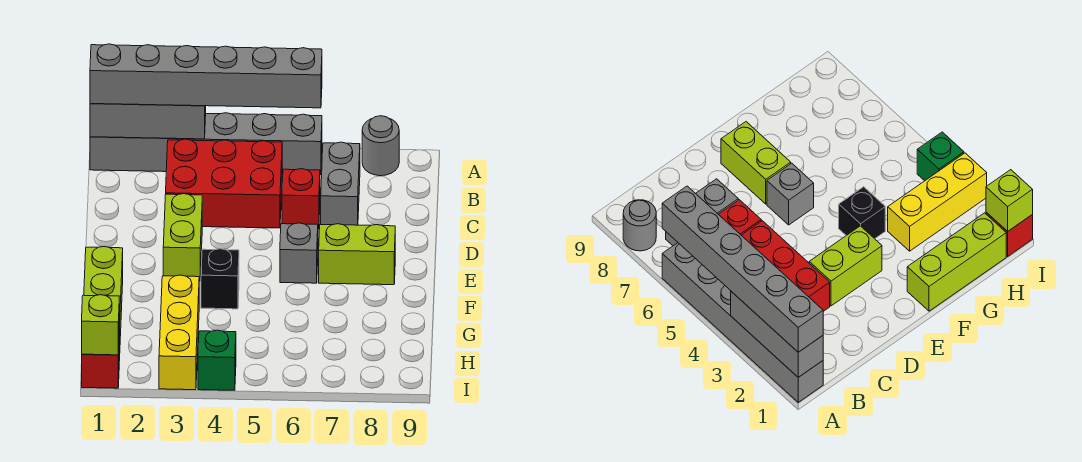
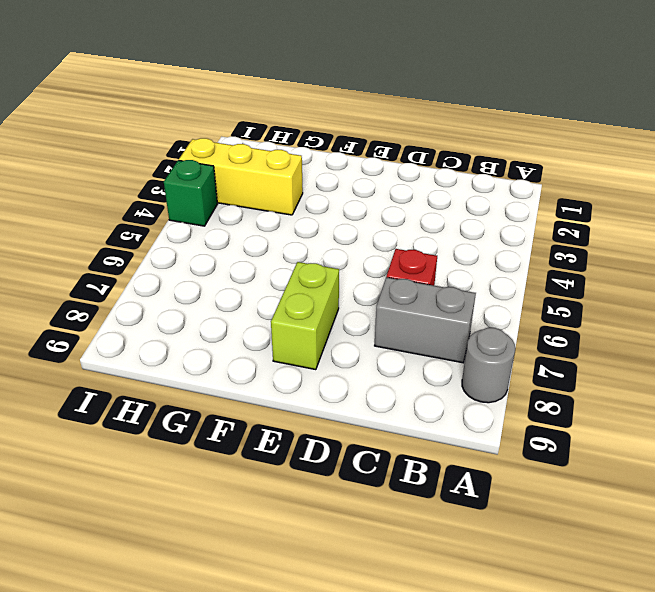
none -> grey 1x6 brick [90,113,322,175]
none -> red 2x3 brick [166,139,282,228]
none -> lime 1x2 brick [163,194,202,281]

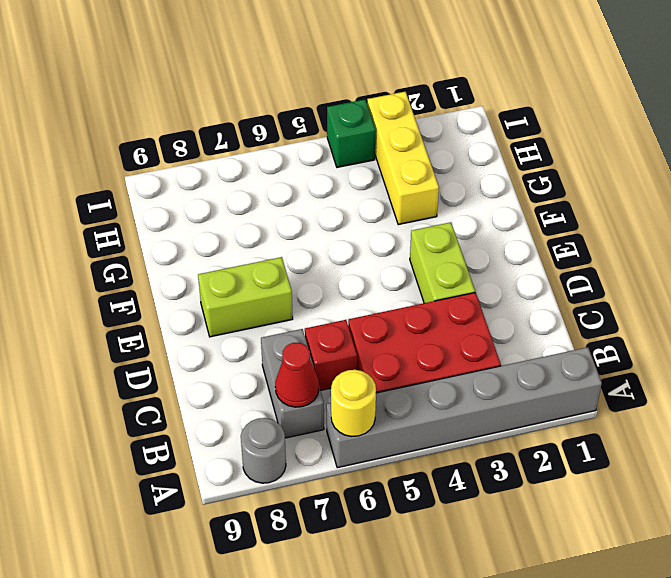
yellow 1x1 round brick [331,370,376,436] -> none
red 1x1 cone [275,343,319,407] -> none
none -> grey 1x1 brick [280,223,318,283]
none -> lime 1x3 brick [84,247,123,361]
none -> black 1x1 brick [201,249,239,309]

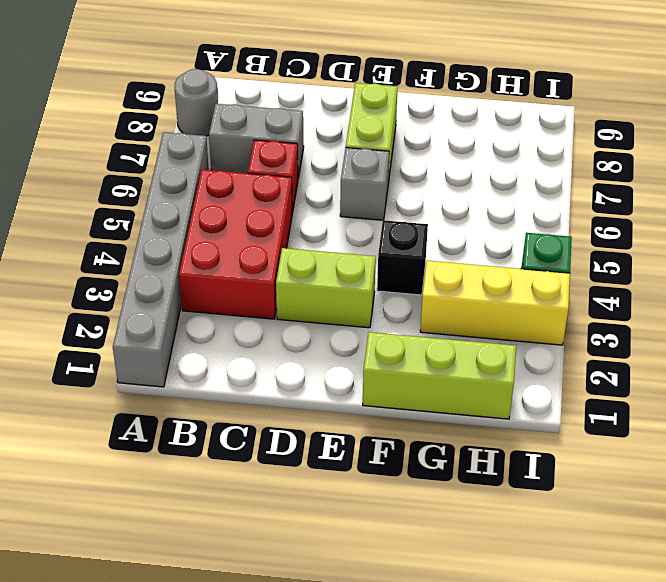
none -> red 1x1 brick [82,354,119,388]
none -> grey 1x3 brick [90,104,206,139]
none -> lime 1x1 brick [82,295,119,355]

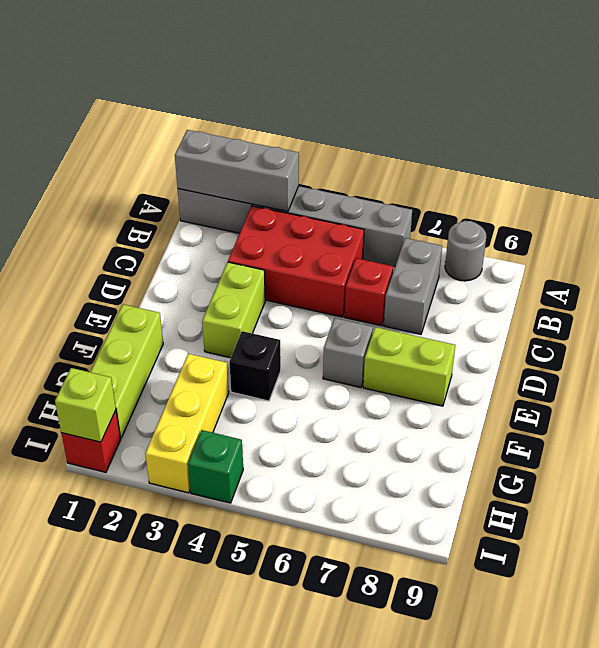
none -> grey 1x6 brick [90,44,322,108]

